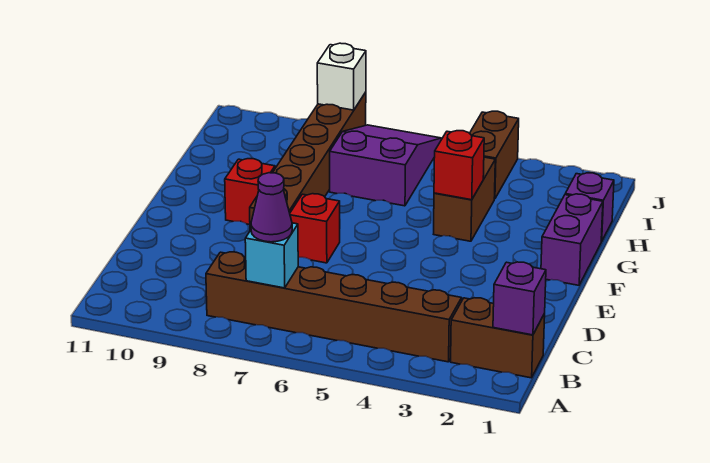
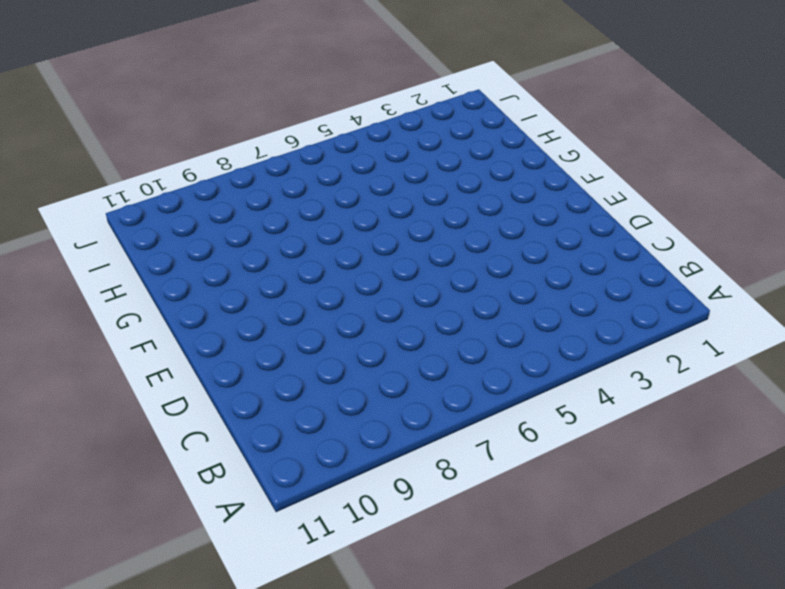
none -> brown 1x2 brick [451,298,545,378]
none -> brown 1x6 brick [206,252,462,362]
none -> red 1x1 brick [290,194,340,263]

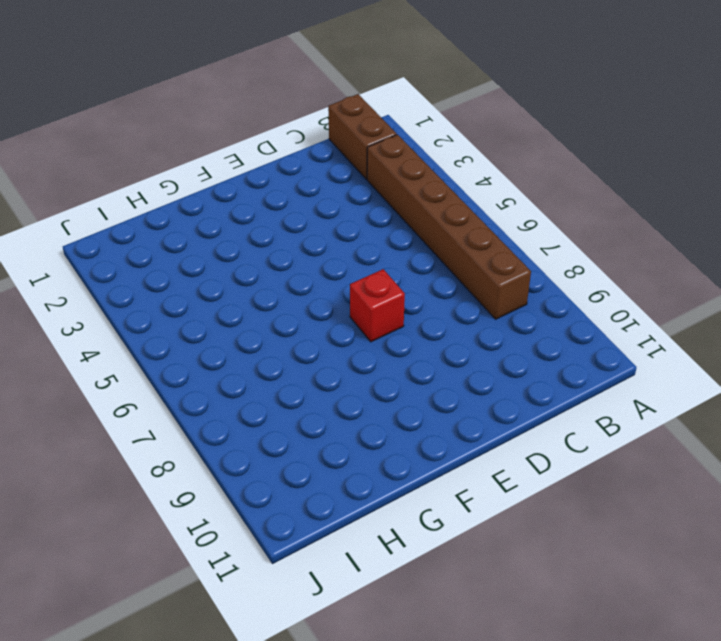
none -> brown 1x6 brick [250,92,366,230]
none -> purple 1x2 brick [541,194,603,285]
none -> red 1x1 brick [225,159,275,225]

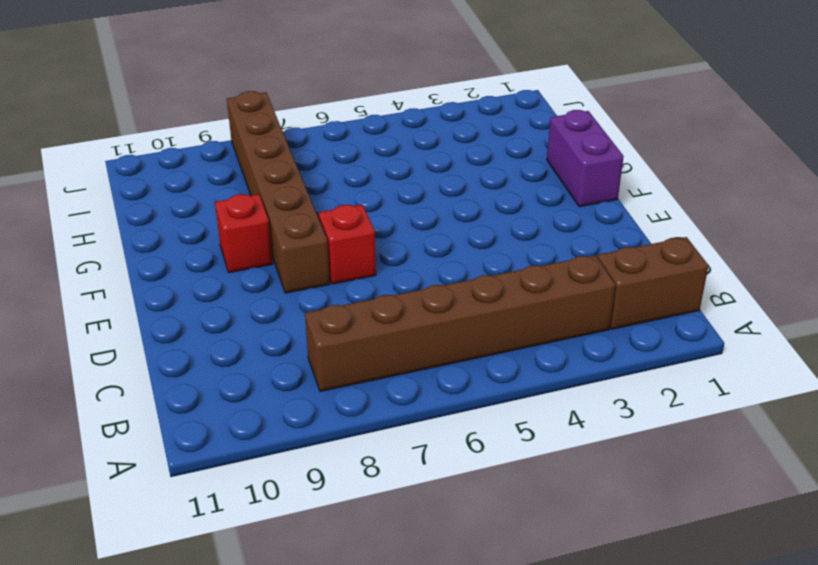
none -> brown 1x2 brick [434,157,495,241]
none -> purple 1x1 brick [565,173,614,241]
none -> purple 2x3 slope [330,125,441,206]

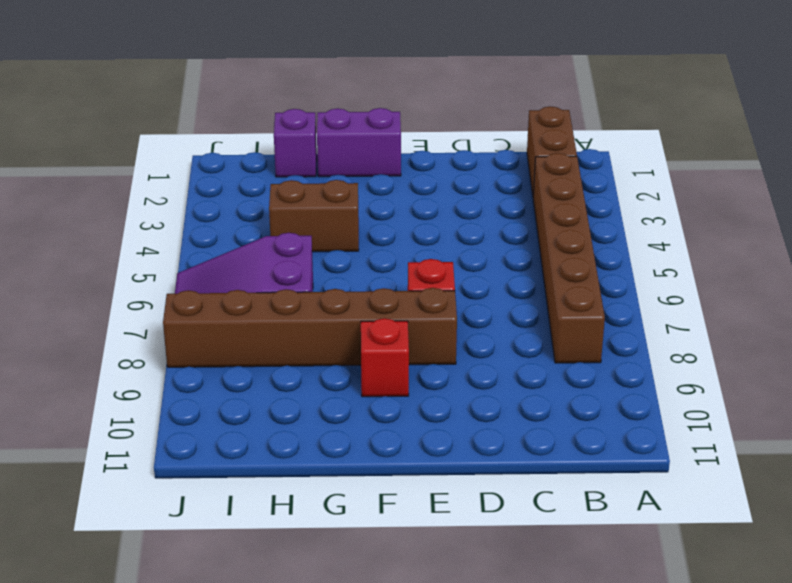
none -> brown 1x2 brick [470,111,519,199]
none -> purple 1x1 brick [493,262,546,335]
none -> cyan 1x1 brick [245,223,298,288]

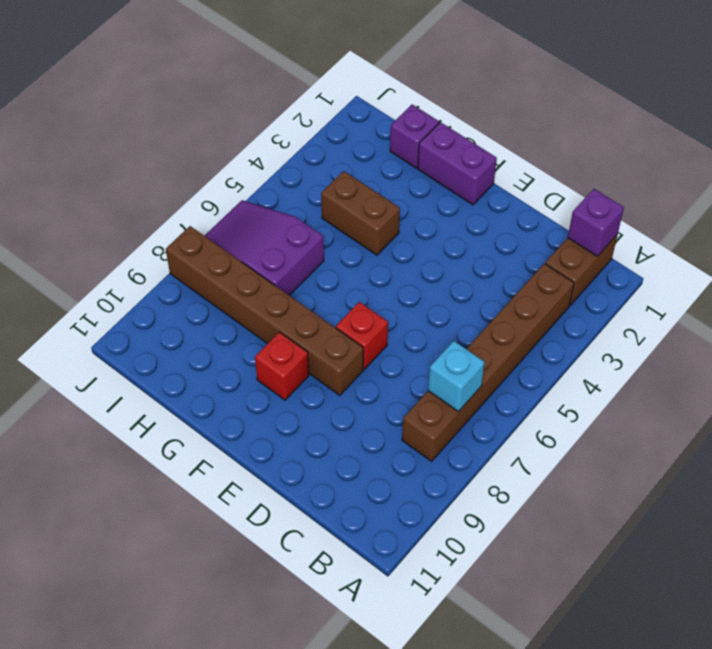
none -> brown 1x2 brick [470,111,519,199]
none -> red 1x1 brick [434,131,484,200]
none -> white 1x1 brick [317,43,366,110]

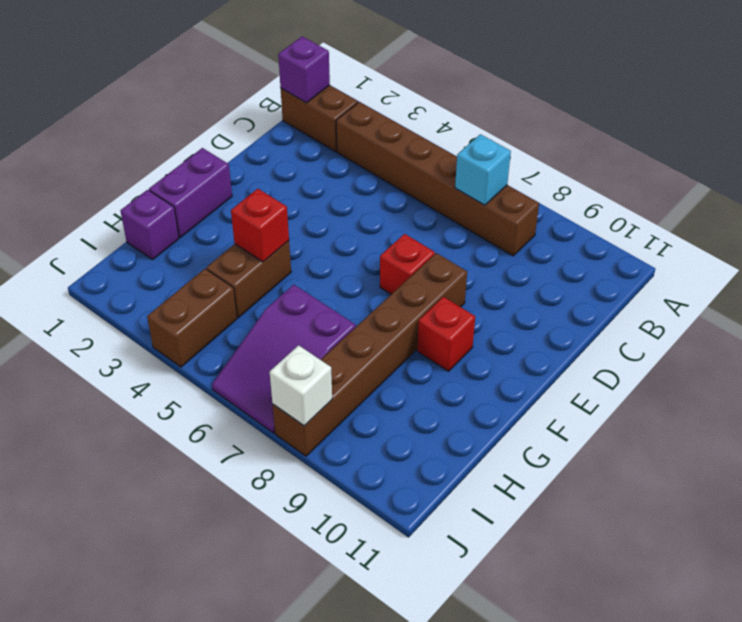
none -> purple 1x1 cone [251,173,292,242]

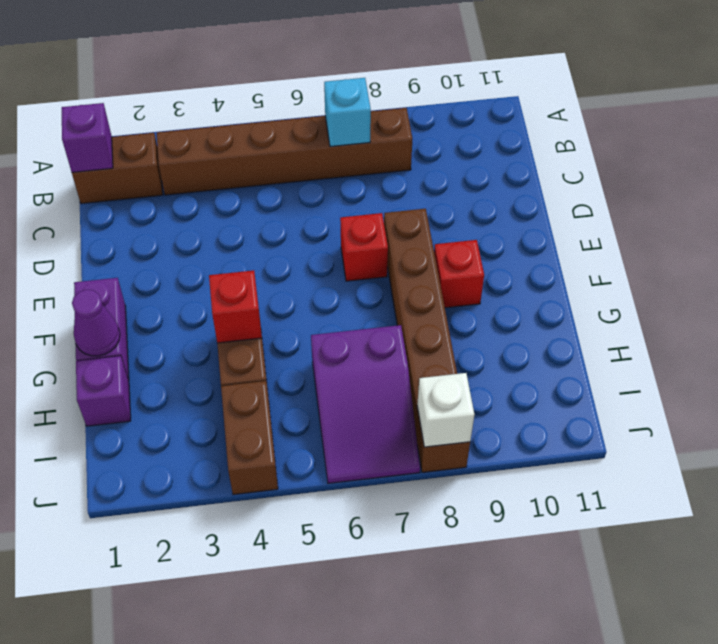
purple 1x1 cone [72,290,120,356] -> purple 1x1 cone moved to [251,173,292,242]

